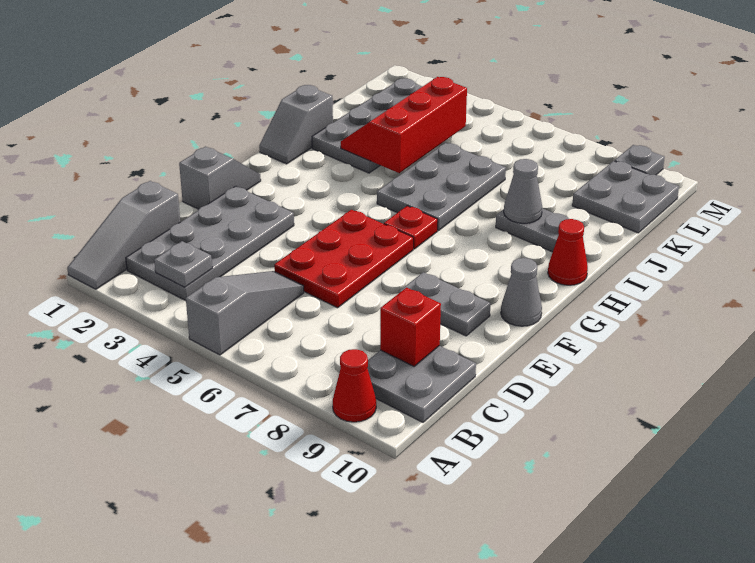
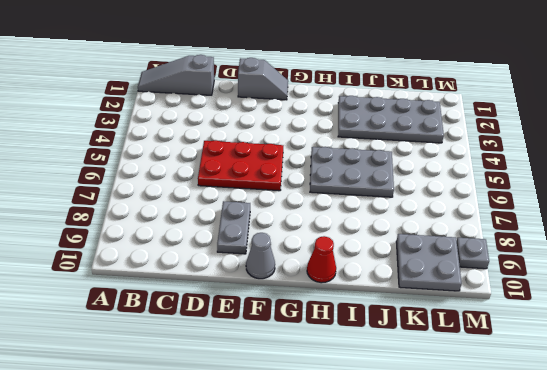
none -> grey 1x3 slope [186,271,304,355]
none -> red 1x1 cone [333,349,376,422]
none -> grey 2x4 plate [126,186,294,301]

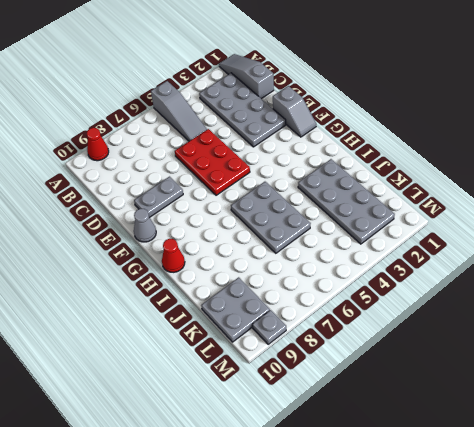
none -> grey 2x2 plate [368,346,476,422]
none -> red 1x1 plate [384,206,438,249]
none -> grey 1x2 slope [259,85,333,164]

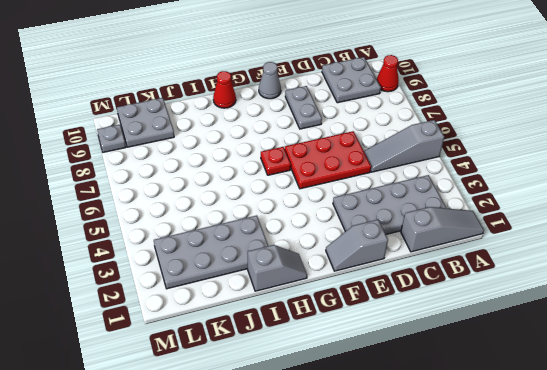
none -> grey 2x3 plate [377,143,506,231]
none -> grey 1x2 plate [496,208,568,252]
none -> grey 1x1 plate [154,241,212,287]

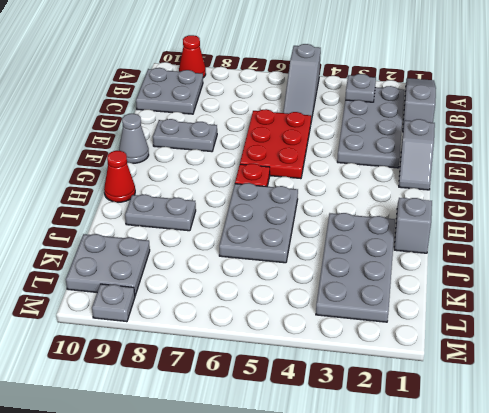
none -> red 1x1 brick [380,288,441,366]
none -> red 2x3 slope [341,77,467,173]
none -> grey 1x1 cone [504,159,542,223]

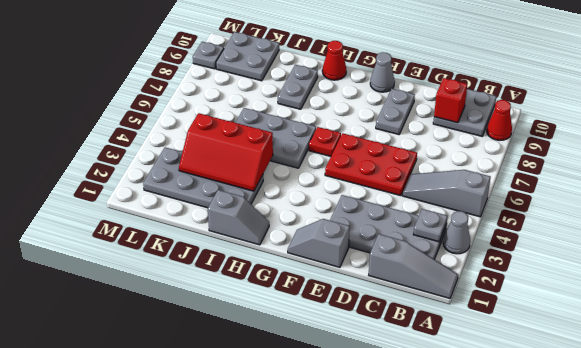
grey 1x1 cone [443,211,470,254] -> grey 1x1 cone moved to [504,159,542,223]

